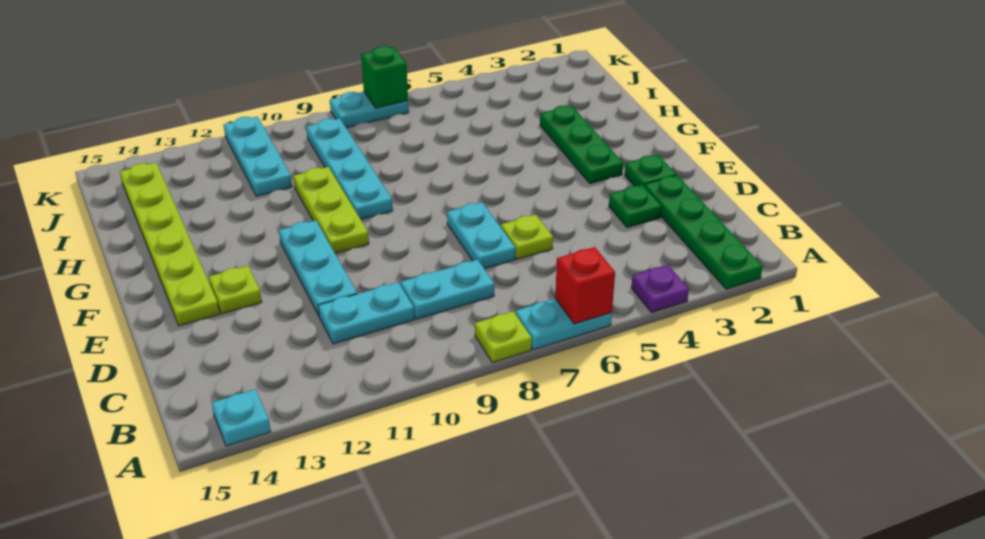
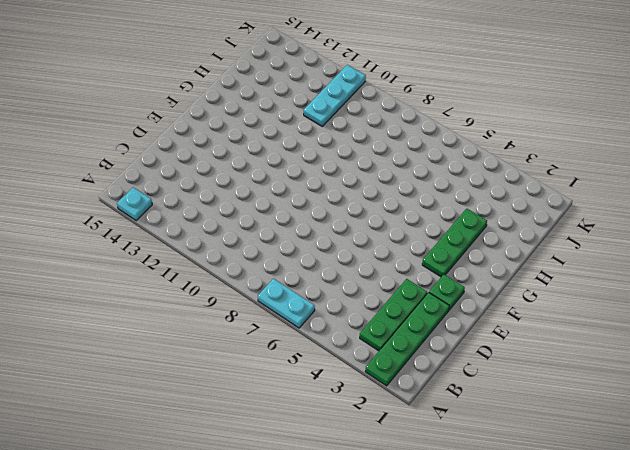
green 1x3 plate [360,279,427,351] -> green 1x1 plate [609,185,662,228]
none -> purple 1x1 plate [631,265,689,313]
none -> lime 1x1 plate [475,311,532,363]
none -> cyan 1x2 plate [401,260,494,319]

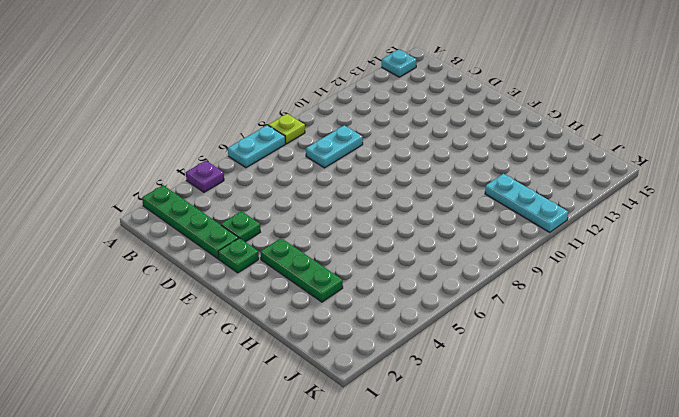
none -> cyan 1x2 plate [318,282,414,344]
none -> lime 1x1 plate [501,215,553,259]
none -> cyan 1x2 plate [447,202,515,269]

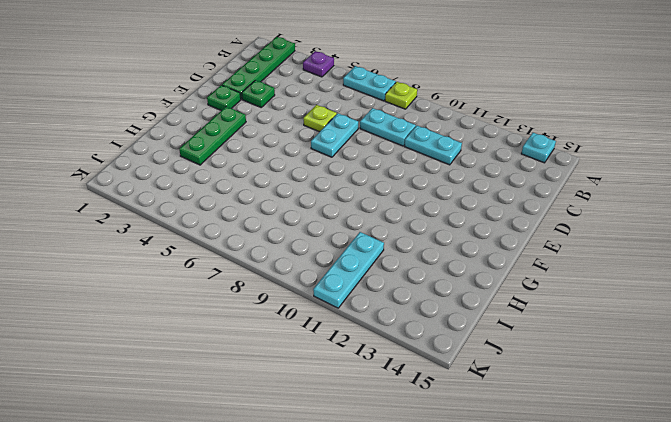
none -> cyan 1x3 plate [279,220,357,316]
none -> lime 1x1 plate [209,266,262,314]
none -> lime 1x6 plate [120,163,219,326]

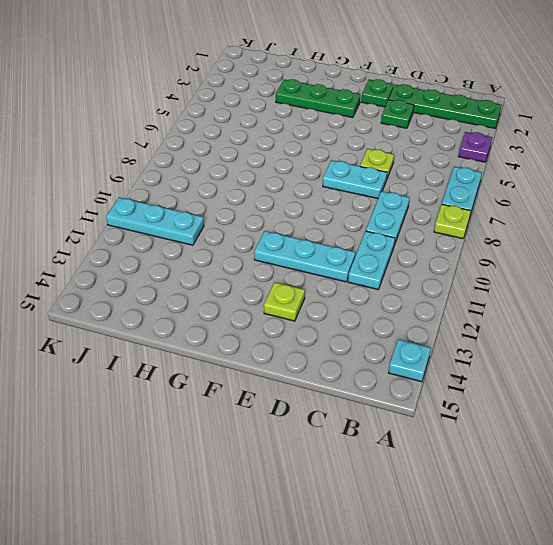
none -> lime 1x6 plate [120,163,219,326]
none -> lime 1x3 plate [293,167,369,253]
none -> cyan 1x4 plate [306,118,393,220]

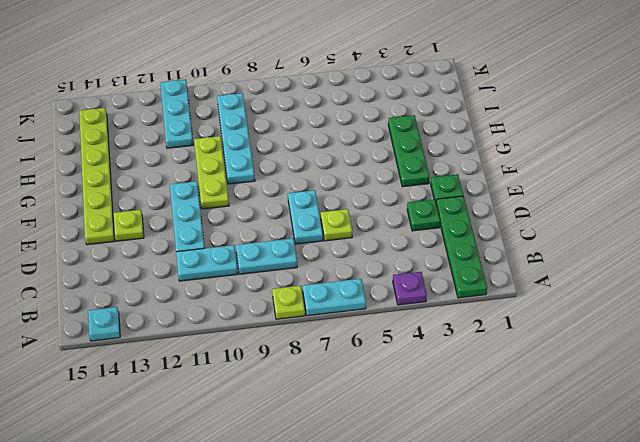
none -> cyan 1x2 plate [330,92,409,128]
none -> red 1x1 brick [555,247,615,324]
none -> green 1x1 brick [361,46,408,108]

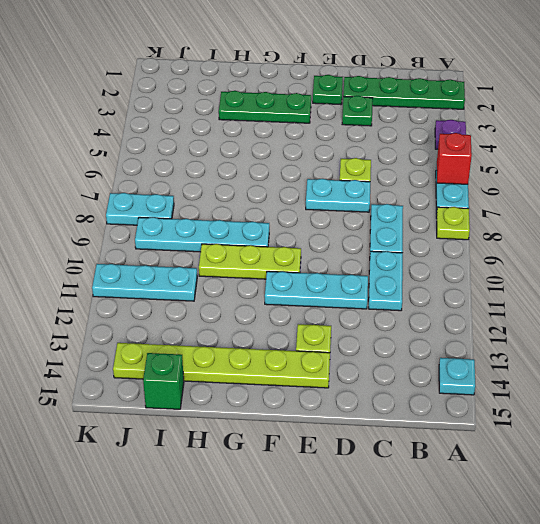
green 1x1 brick [143,353,184,409] -> green 1x1 brick moved to [361,46,408,108]
cyan 1x2 plate [106,193,174,225] -> cyan 1x2 plate turned to [330,92,409,128]

